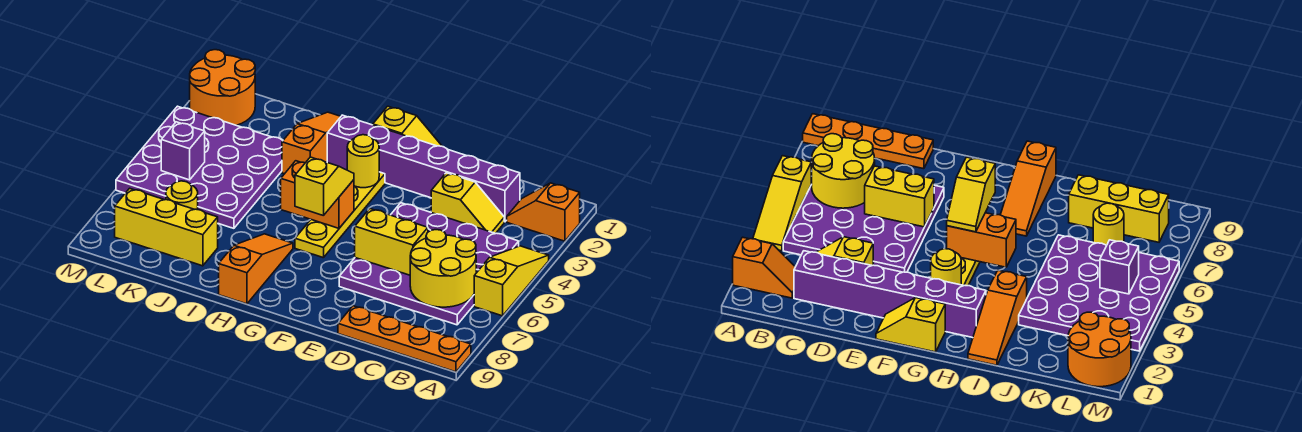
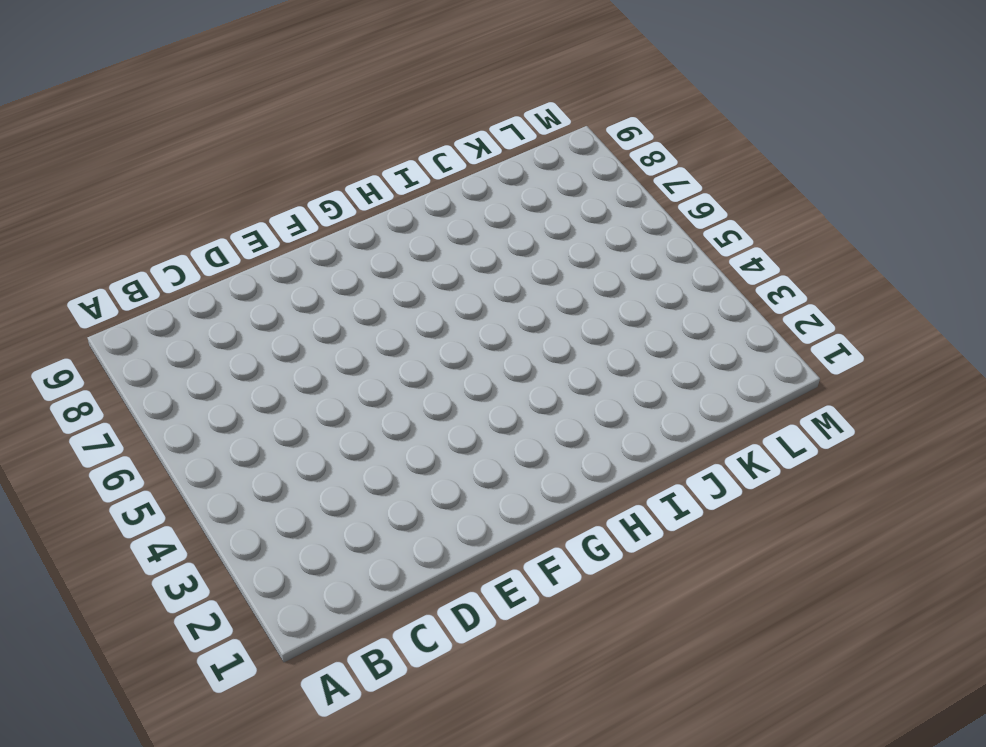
none -> orange 1x2 slope [507,183,580,241]
none -> yellow 1x3 slope [474,246,549,316]
none -> orange 1x4 plate [338,306,471,372]

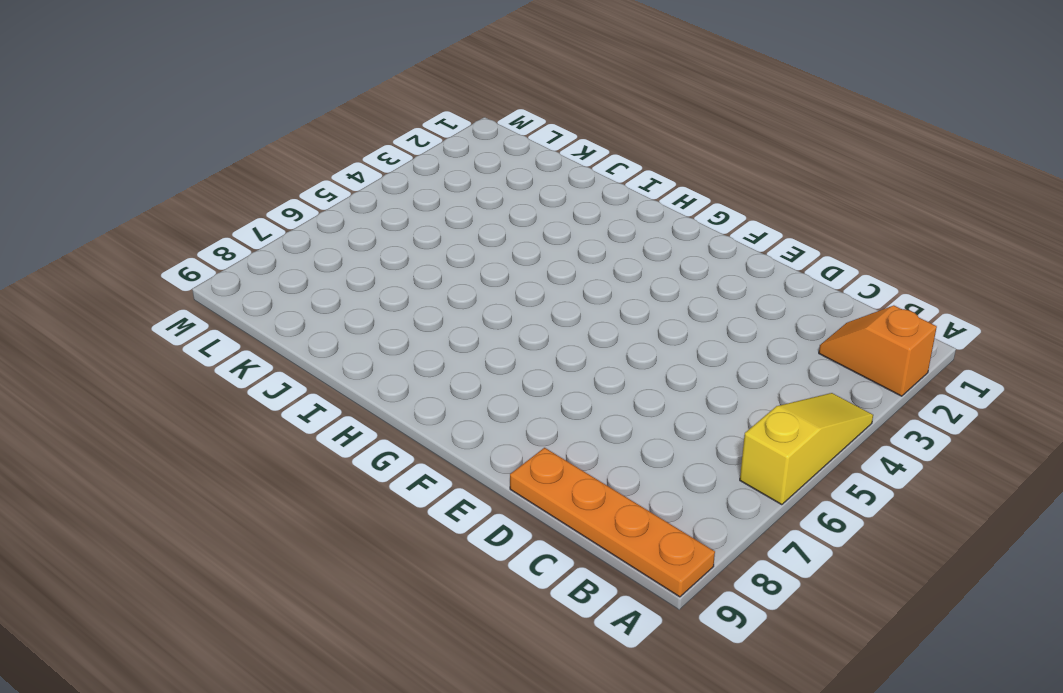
none -> purple 4x4 plate [339,203,519,325]
none -> purple 1x6 brick [327,115,520,222]
none -> yellow 1x2 slope [431,173,504,233]

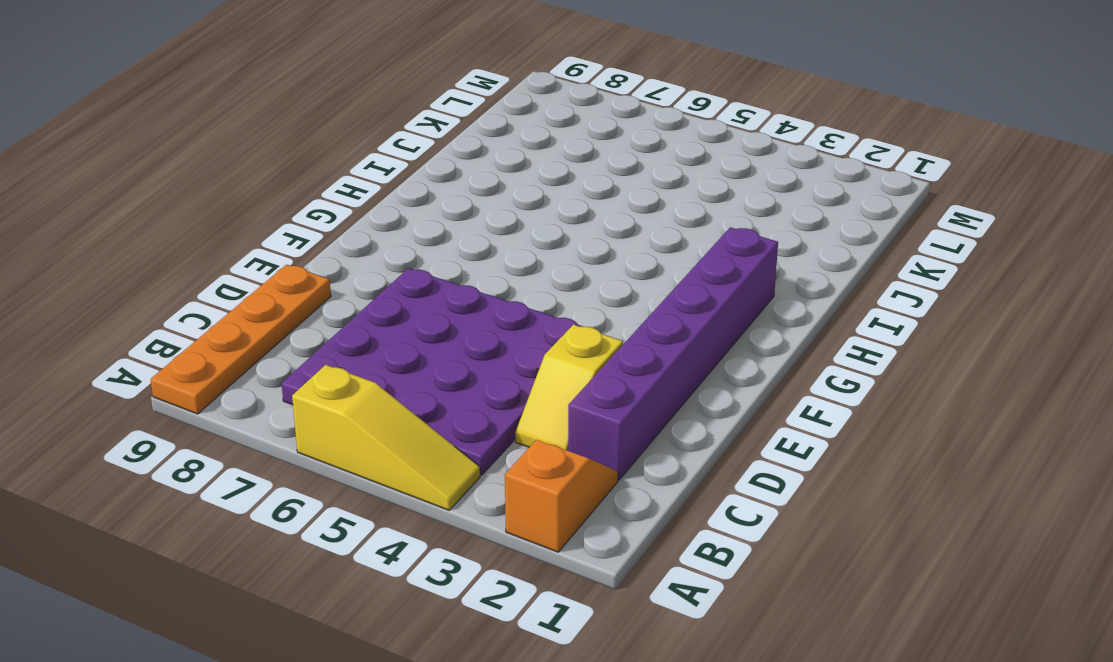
none -> yellow 1x2 slope [373,106,442,146]
none -> yellow 1x4 plate [295,172,385,258]
none -> orange 1x3 slope [219,234,293,304]

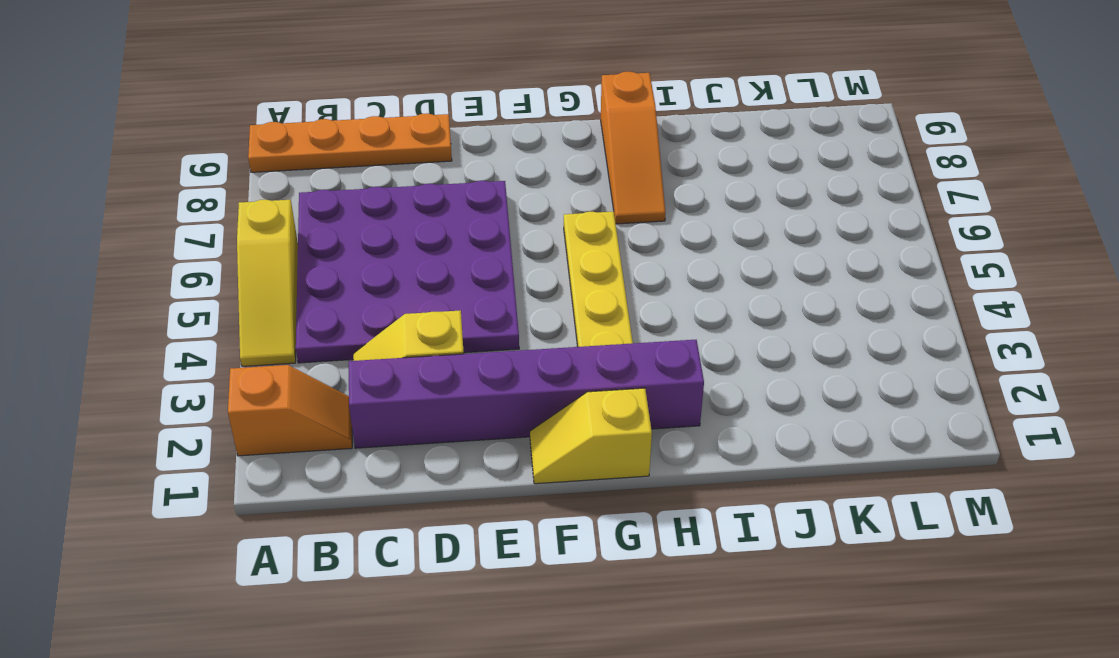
none -> orange 1x3 slope [282,112,341,174]
none -> purple 4x4 plate [116,106,283,228]
none -> yellow 1x3 brick [115,188,218,266]

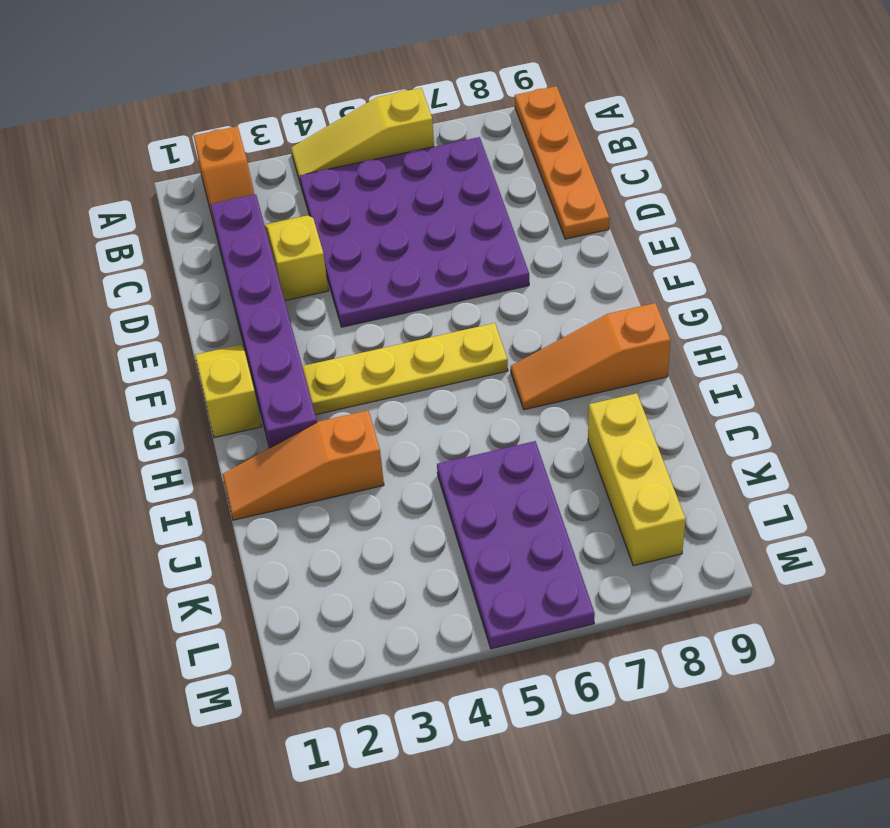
purple 2x4 plate [437,441,595,649] -> purple 4x4 plate [116,106,283,228]
none -> yellow 1x1 round brick [166,181,198,210]
none -> orange 2x2 round brick [190,50,255,125]
none -> yellow 2x2 round brick [410,230,476,307]

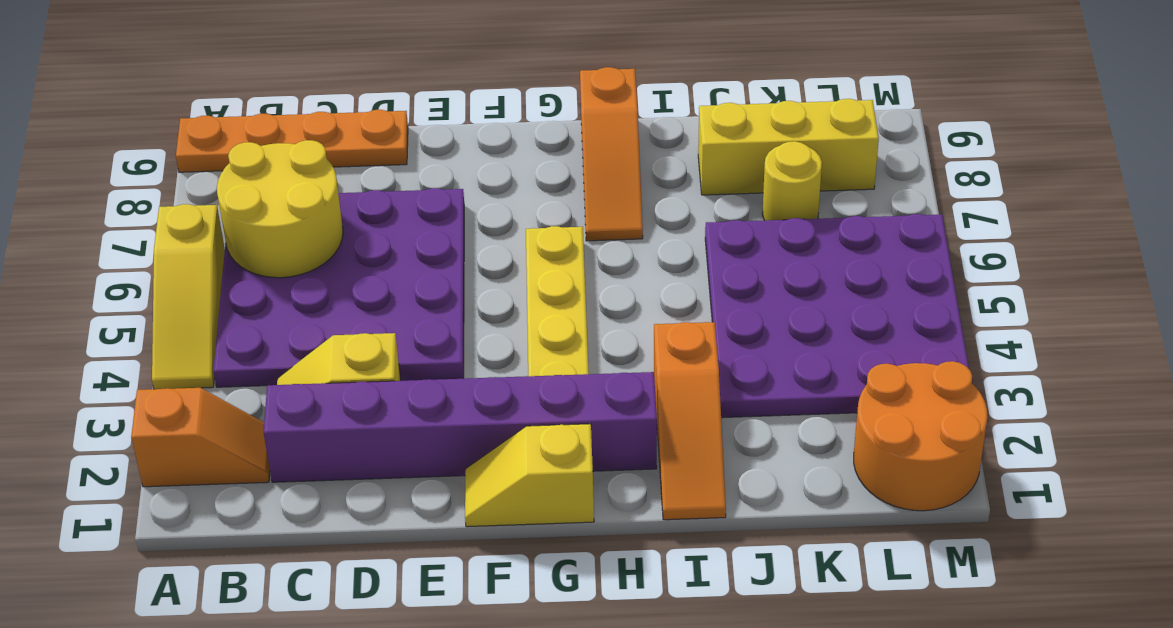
none -> yellow 1x2 brick [355,209,428,275]
none -> yellow 1x1 round brick [347,135,379,188]
none -> orange 1x2 brick [281,161,354,228]

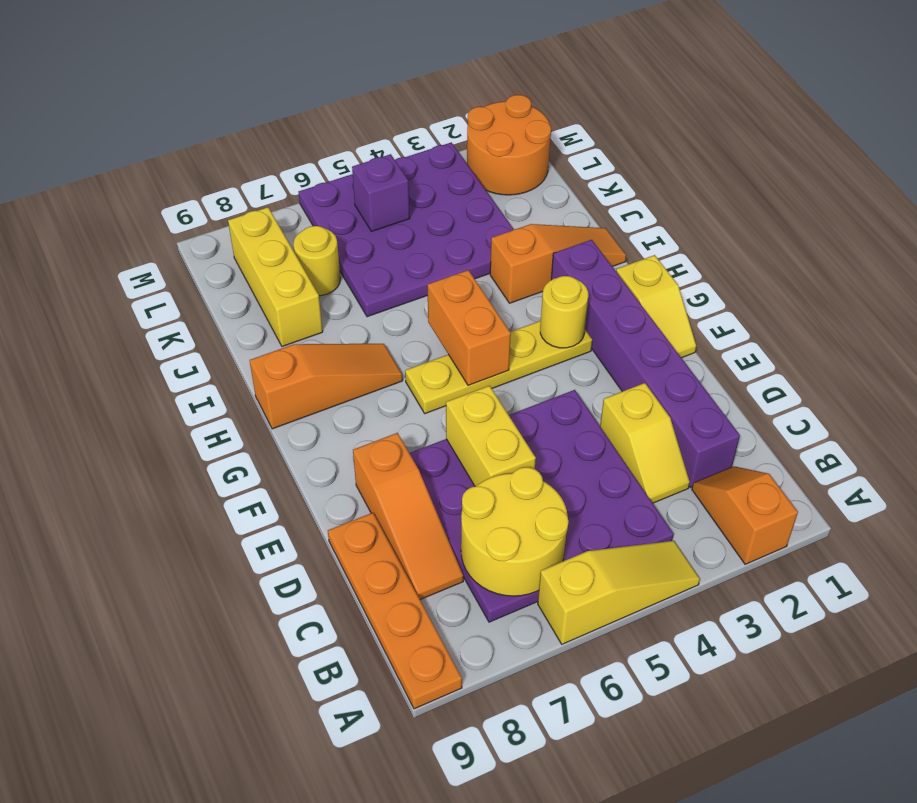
orange 1x3 slope [353,433,463,600] -> none
none -> yellow 1x2 slope [295,157,354,216]

